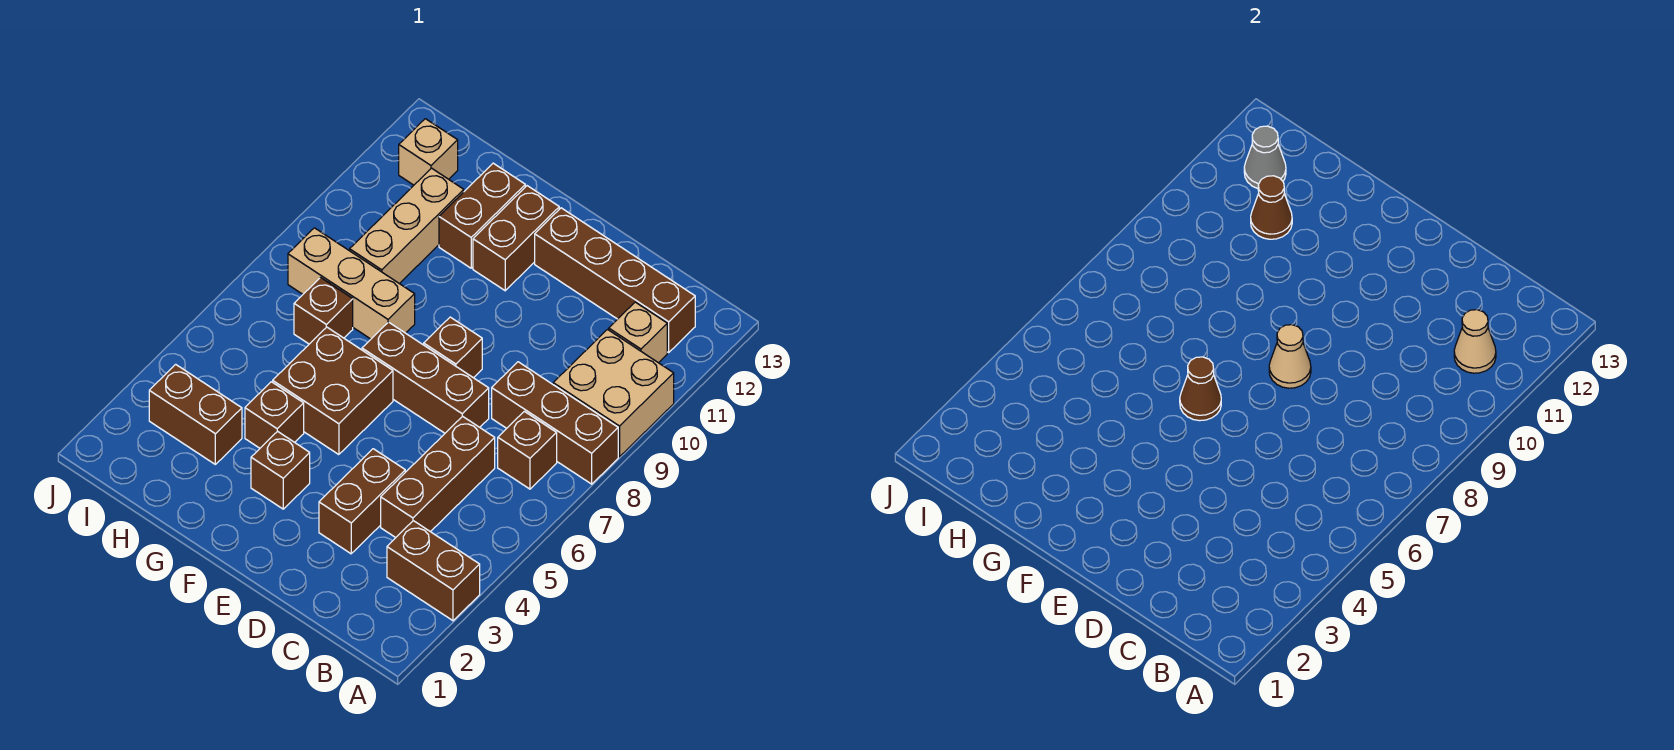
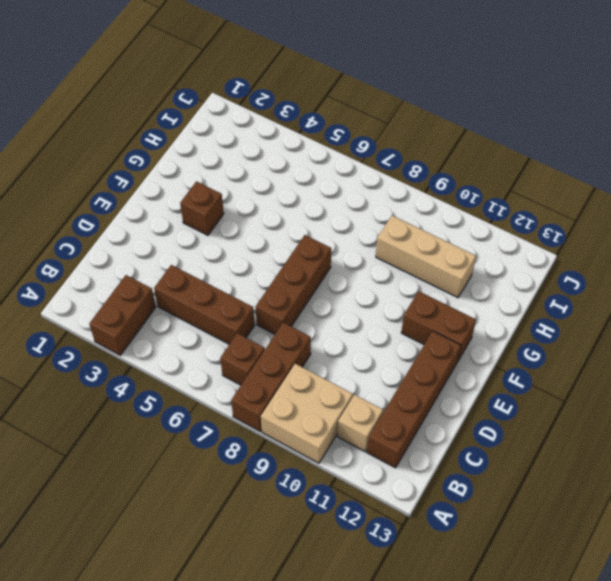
none -> brown 1x2 brick [319,449,405,554]
none -> brown 1x1 brick [424,317,482,378]
none -> brown 2x2 brick [273,327,393,455]

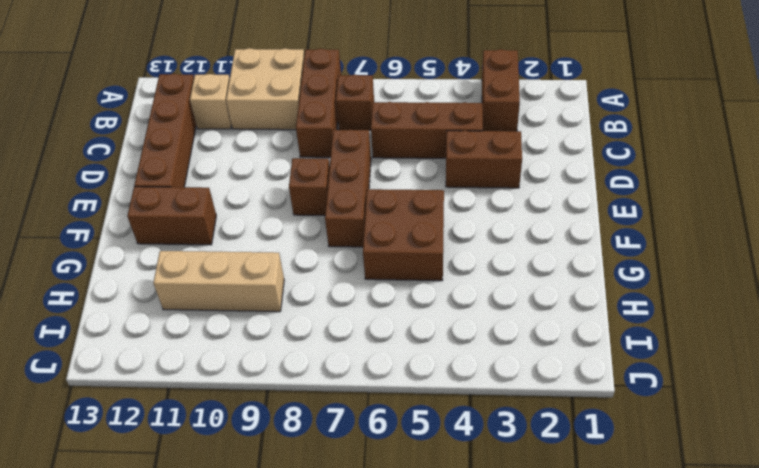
none -> brown 1x1 brick [251,431,310,509]
none -> brown 1x1 brick [245,382,304,448]
none -> tan 1x3 brick [288,228,415,339]

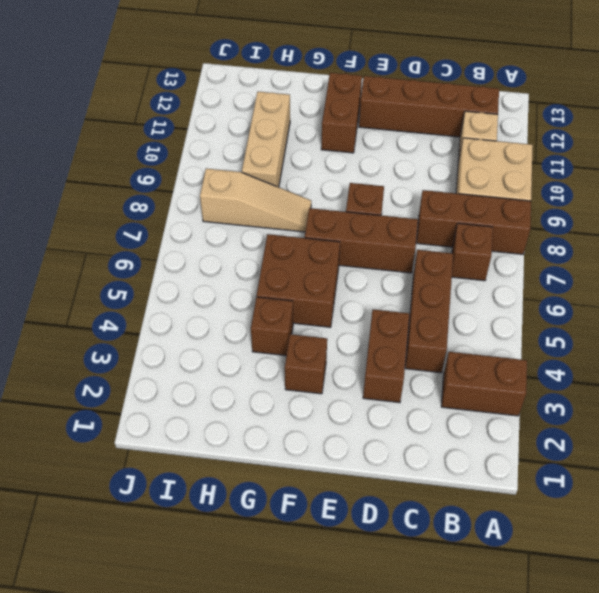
tan 1x3 slope [200,169,311,232] -> tan 1x3 brick [288,228,415,339]
none -> brown 1x2 brick [439,163,525,268]
none -> brown 1x2 brick [149,364,242,464]
none -> brown 1x1 brick [294,278,353,344]

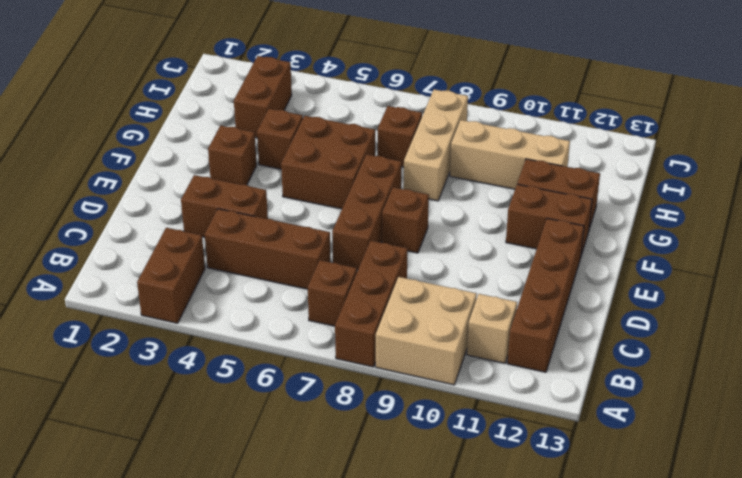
none -> tan 1x1 brick [399,119,458,185]
none -> tan 1x1 cone [1454,310,1496,373]
none -> tan 1x1 cone [1269,325,1311,388]

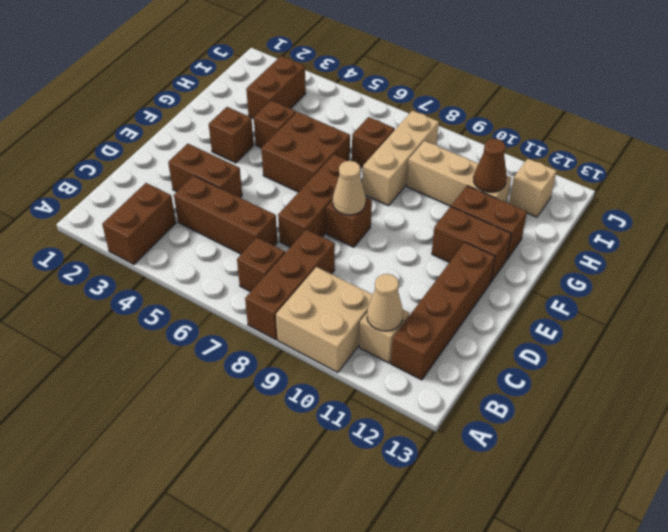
none -> brown 1x1 cone [1180,357,1221,421]
none -> grey 1x1 cone [1244,126,1286,189]

